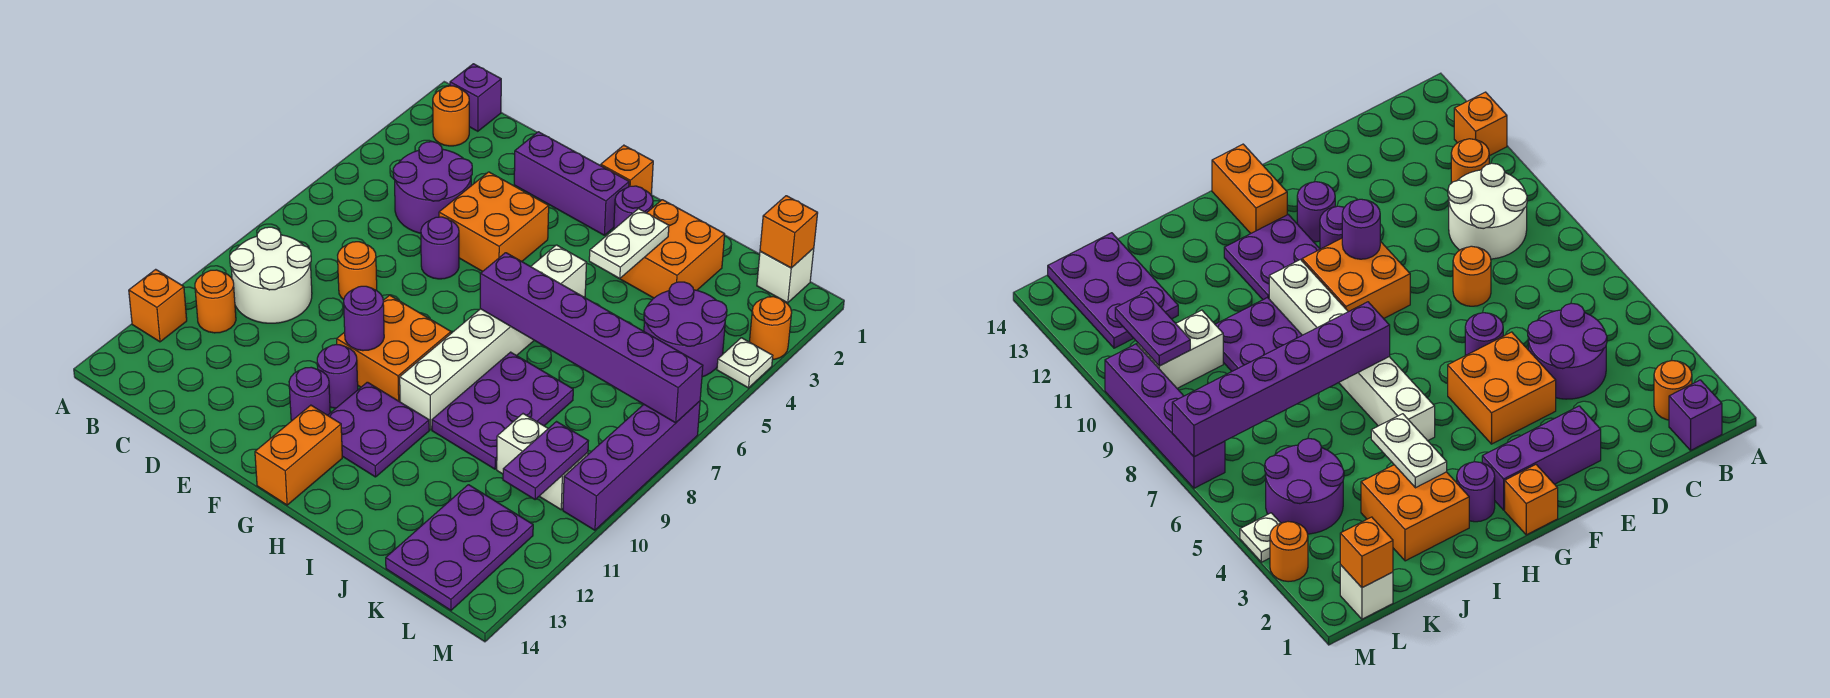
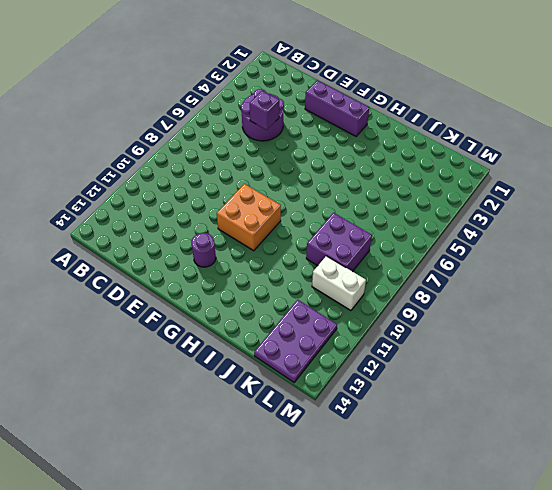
purple 1x1 brick [250,90,279,130] -> purple 1x1 brick moved to [450,64,501,131]
purple 2x2 brick [306,213,372,272] -> purple 2x3 plate [432,352,573,469]
none -> orange 1x1 brick [129,269,187,342]
none -> orange 1x1 round brick [433,86,469,146]
none -> white 2x2 round brick [230,227,312,323]
none -> orange 1x1 round brick [195,270,236,333]

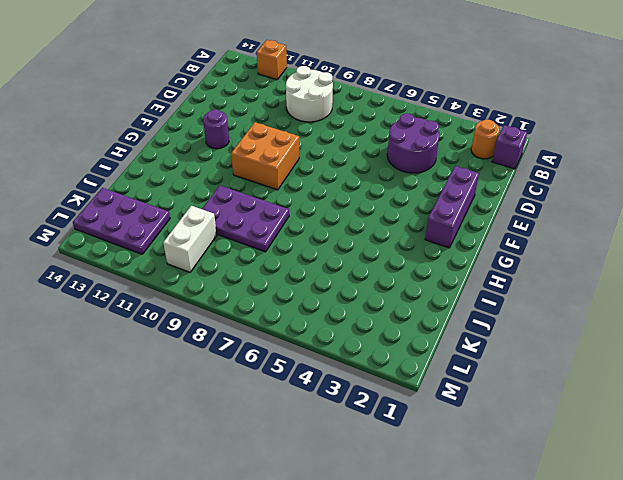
none -> orange 1x1 round brick [195,270,236,333]
none -> orange 1x1 round brick [338,242,377,300]
none -> orange 2x2 brick [439,172,549,272]
none -> purple 1x1 round brick [421,217,459,279]

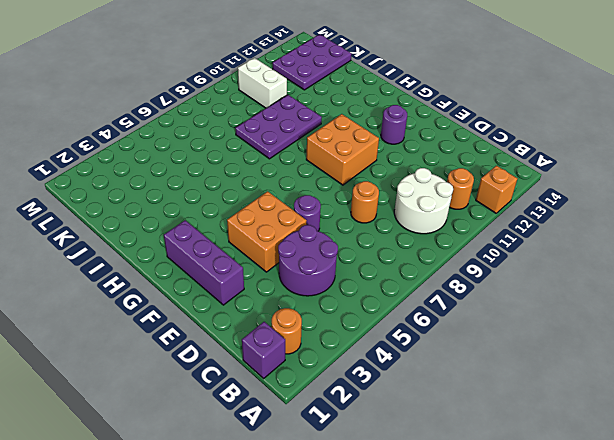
none -> purple 1x1 round brick [317,345,358,408]
none -> orange 1x1 brick [601,145,653,195]
none -> purple 2x2 plate [328,382,429,477]
none -> orange 1x2 brick [255,405,342,505]

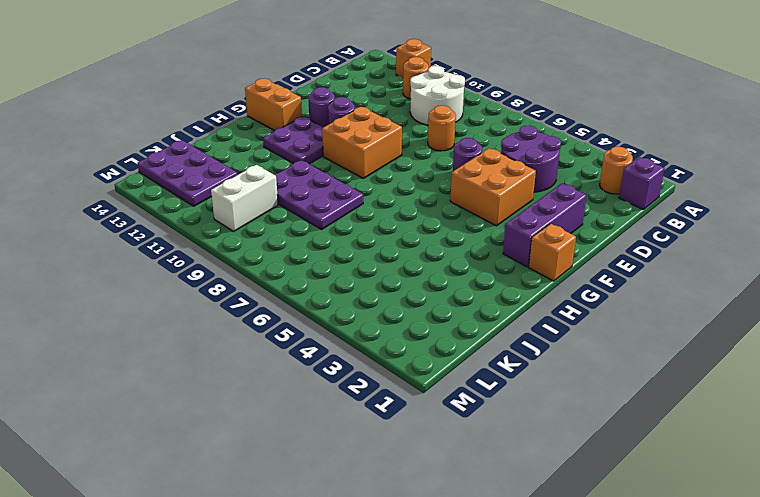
none -> purple 1x1 round brick [614,186,653,229]
none -> white 1x6 brick [400,245,587,430]
none -> orange 2x2 brick [620,200,725,298]
none -> purple 2x2 round brick [644,282,727,377]

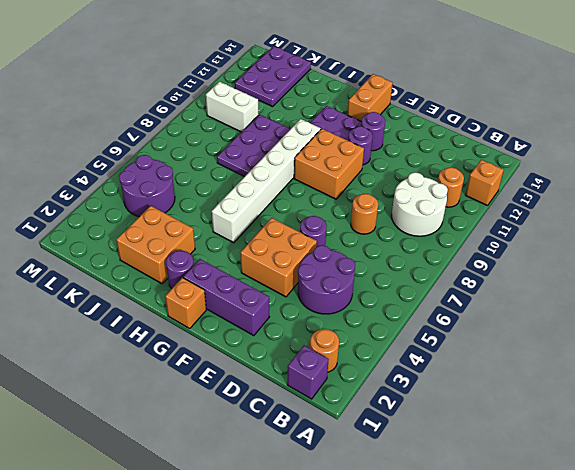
none -> white 1x1 brick [757,248,814,303]
none -> orange 1x1 round brick [749,297,792,360]
none -> white 1x1 plate [717,338,773,388]
none -> purple 1x4 brick [563,401,700,530]

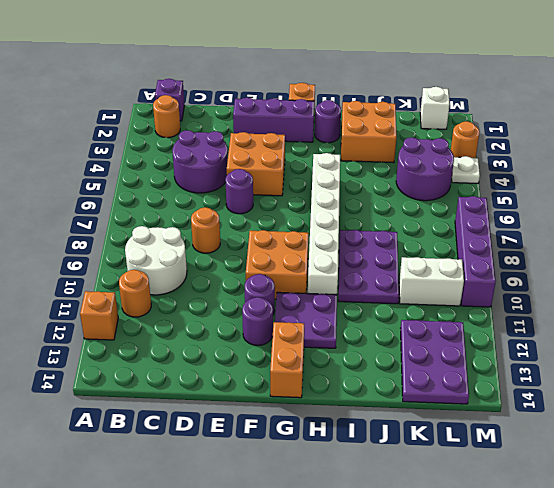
none -> purple 1x1 round brick [344,286,384,351]
none -> purple 1x6 brick [480,253,703,423]
none -> white 1x2 plate [589,209,669,279]
none -> orange 1x1 brick [760,196,818,268]

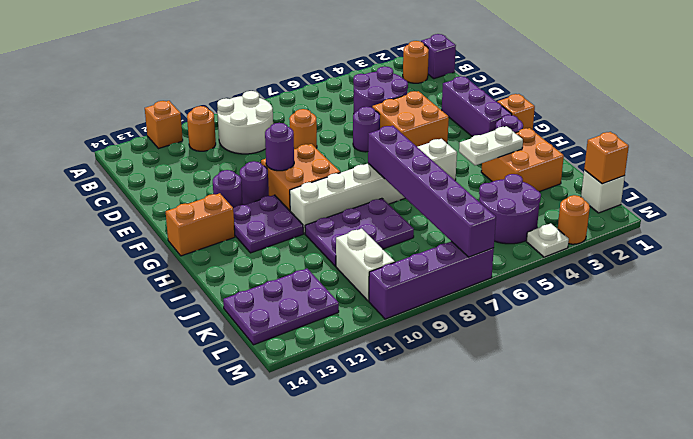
none -> purple 1x2 plate [503,422,588,499]

